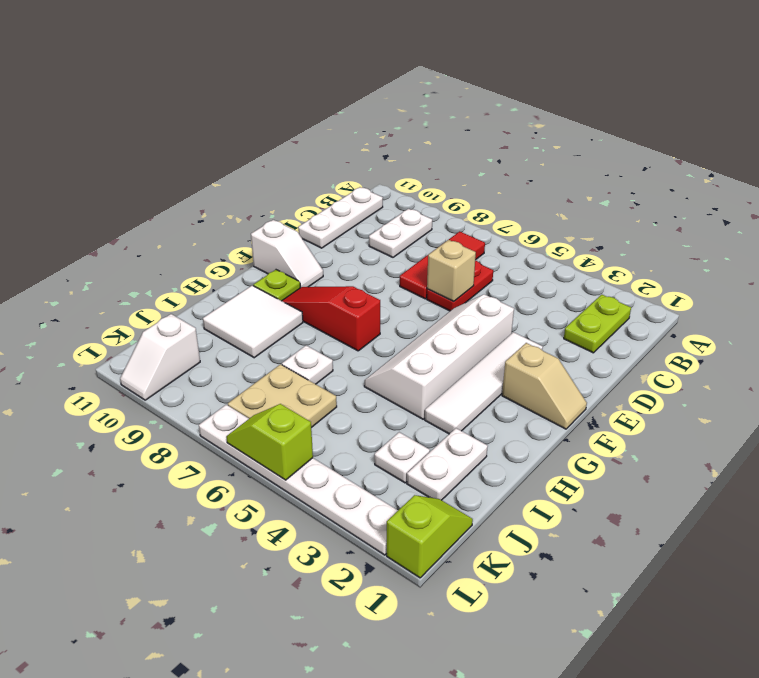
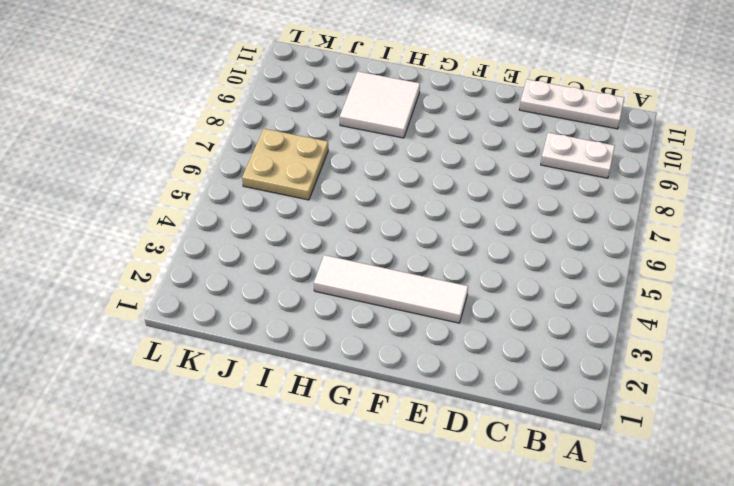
none -> lime 1x2 plate [564,295,631,353]
none -> red 1x3 tile [400,231,485,299]
none -> red 1x2 plate [427,261,493,311]

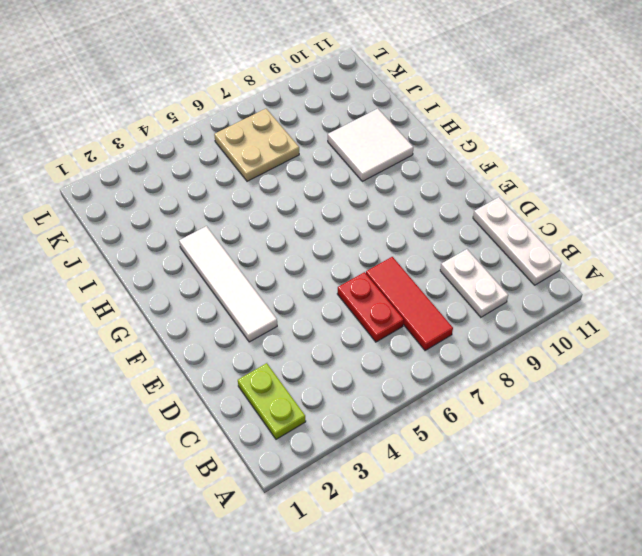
none -> white 2x4 slope [364,294,514,419]
none -> tan 1x2 slope [502,343,587,429]
none -> white 1x2 slope [251,220,323,288]

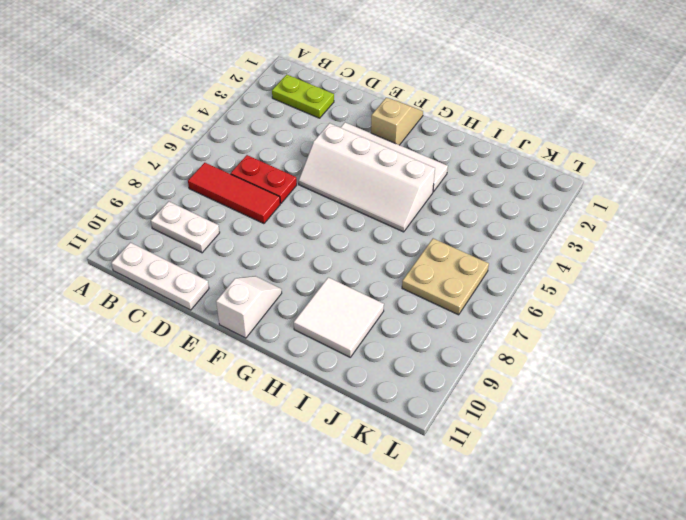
none -> red 1x3 slope [282,286,380,351]
none -> lime 1x1 plate [253,270,300,301]
none -> white 1x2 plate [407,428,488,500]

